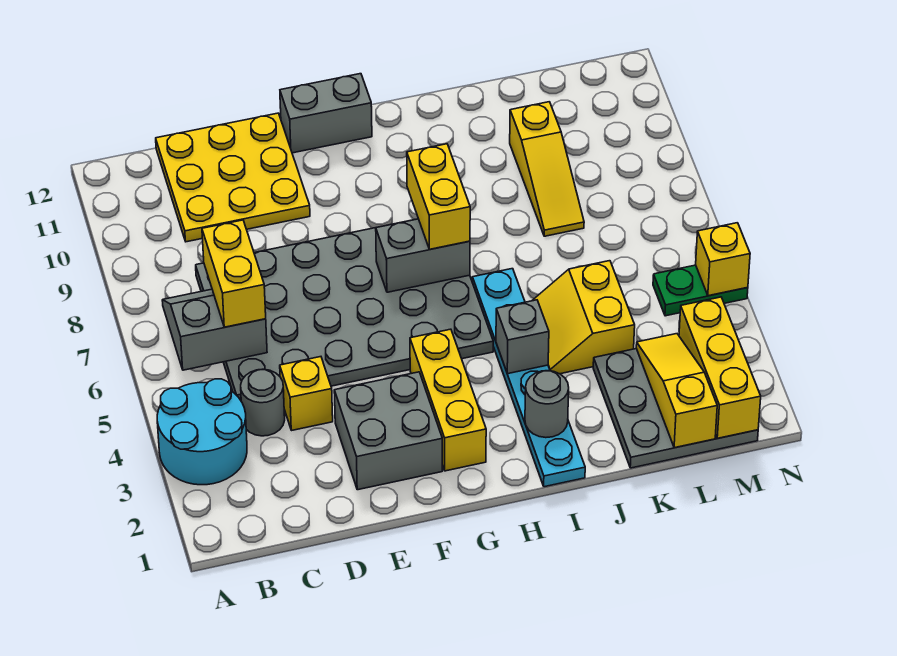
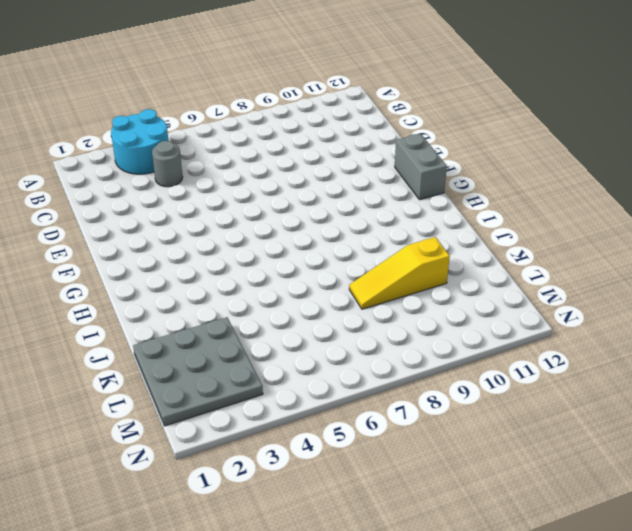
none -> grey 4x6 plate [196,228,493,400]
none -> yellow 3x3 plate [156,113,310,242]
none -> yellow 1x1 brick [280,357,333,430]

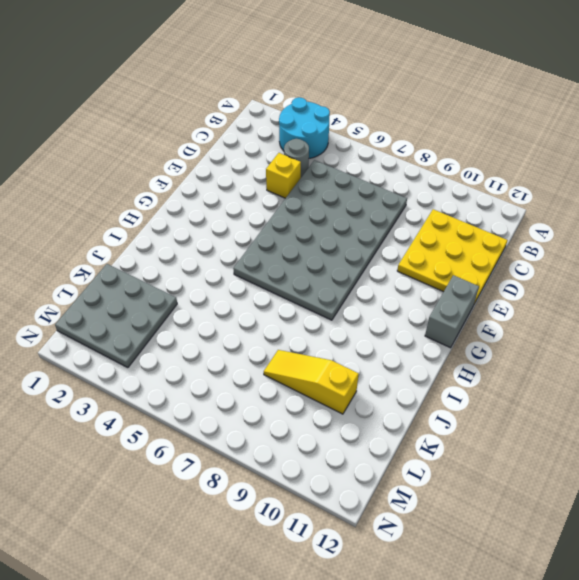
none -> grey 2x2 brick [334,372,442,490]
none -> yellow 1x3 brick [410,329,486,471]
none -> cyan 1x6 plate [472,269,585,487]

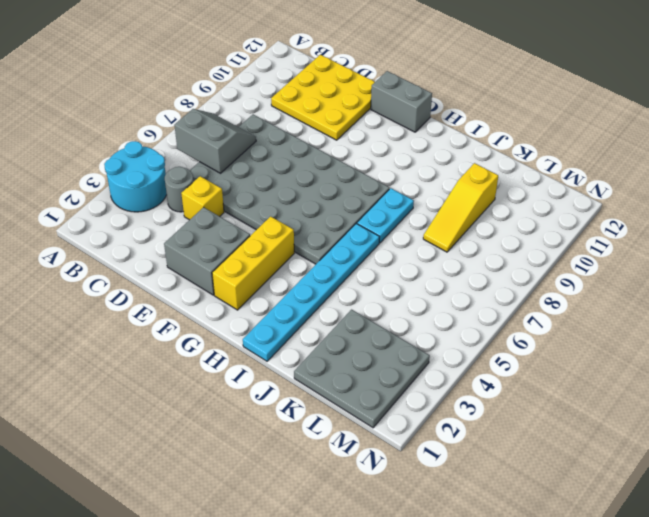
cyan 1x2 plate [357,188,414,243] -> none
none -> yellow 2x2 slope [532,261,635,374]
none -> green 1x2 plate [653,265,748,316]
none -> grey 1x2 brick [376,219,470,292]

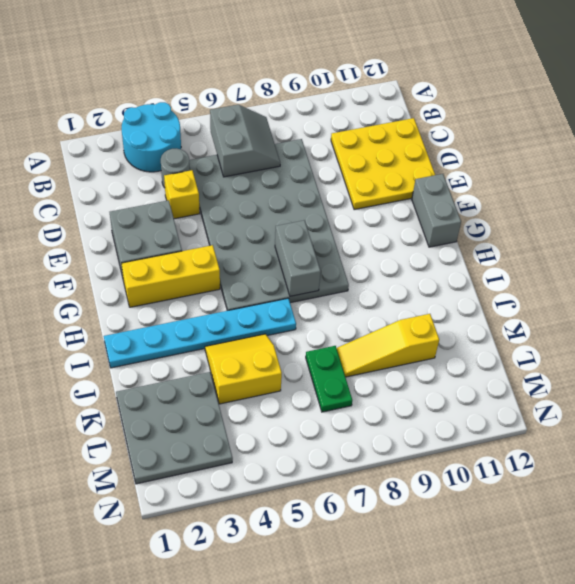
green 1x2 plate [306,346,352,412] -> green 1x2 plate moved to [653,265,748,316]
none -> grey 1x1 round brick [525,371,569,438]
none -> grey 1x1 brick [496,300,549,374]
none -> yellow 1x3 slope [636,334,717,448]

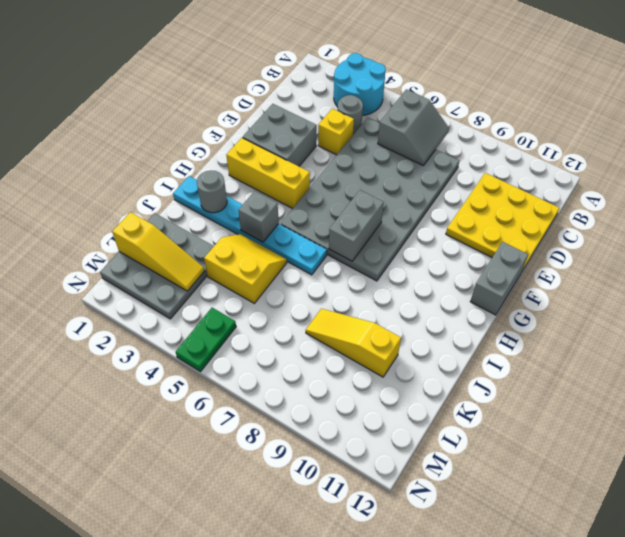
none -> yellow 1x3 brick [679,297,761,438]
none -> yellow 1x1 brick [696,223,750,296]
none -> yellow 1x2 brick [202,220,266,327]

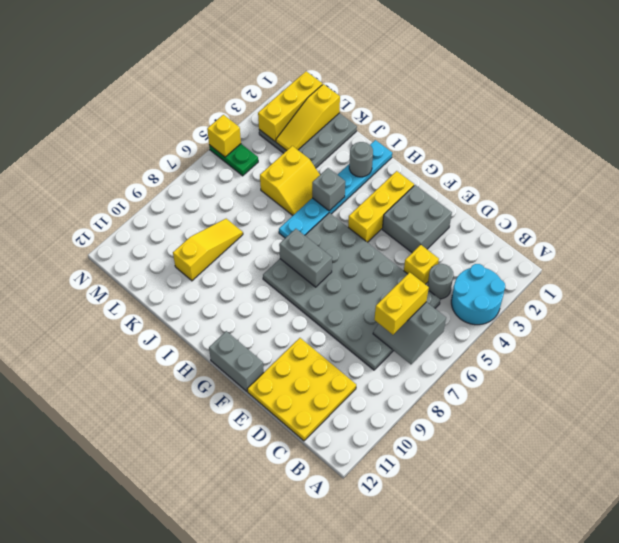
none -> yellow 1x2 brick [407,144,470,249]

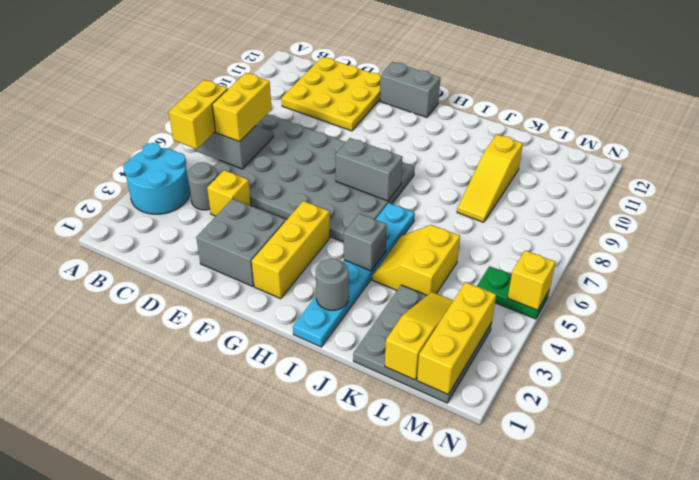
yellow 1x2 brick [169,80,228,149] -> yellow 1x2 brick moved to [407,144,470,249]

